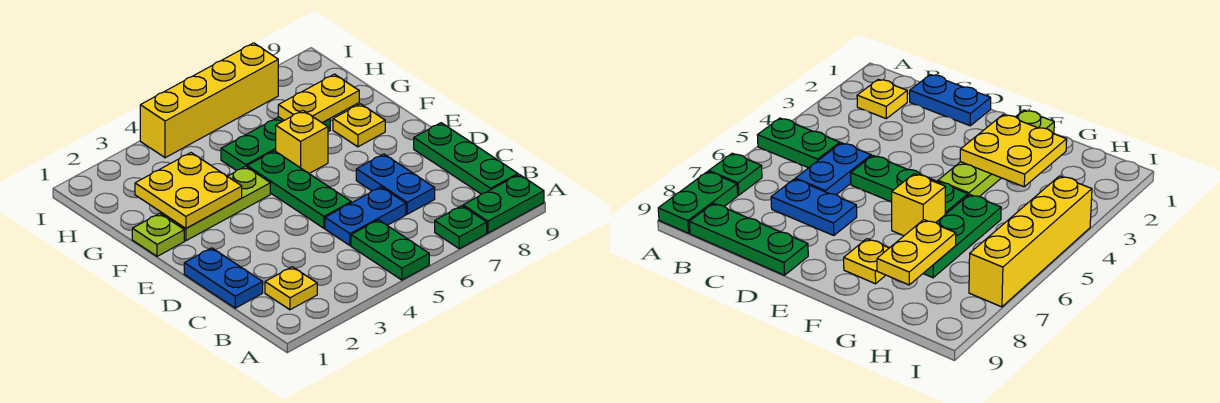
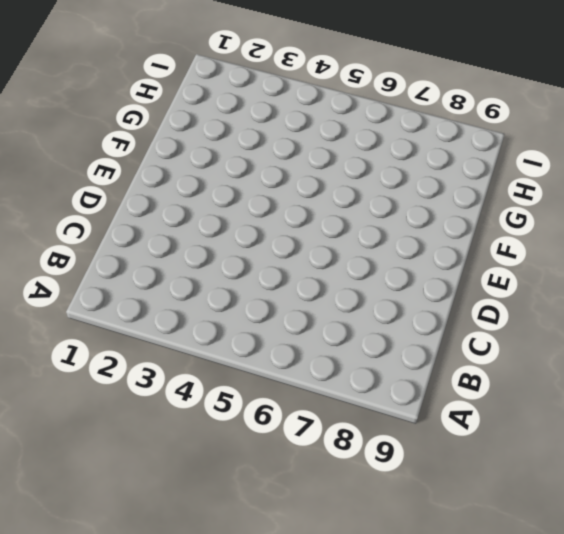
none -> green 1x2 plate [351,220,429,280]
none -> green 1x1 plate [435,206,487,249]
none -> green 1x2 plate [463,175,544,233]

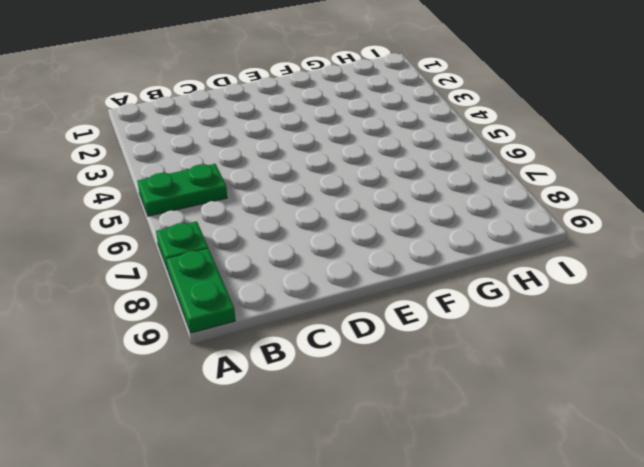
none -> yellow 1x1 plate [265,267,317,310]
none -> green 1x3 plate [414,123,518,194]
none -> blue 1x2 plate [184,248,263,308]

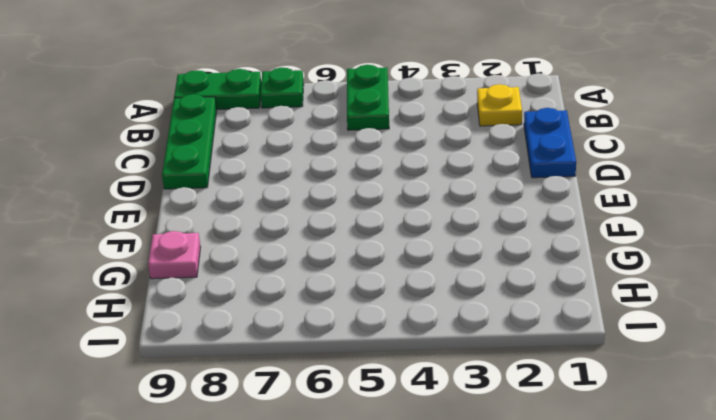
pink 1x1 plate [148,231,200,279] -> none
none -> blue 1x2 plate [325,187,406,245]
none -> blue 1x2 plate [356,154,435,214]
none -> green 1x3 plate [247,151,351,228]

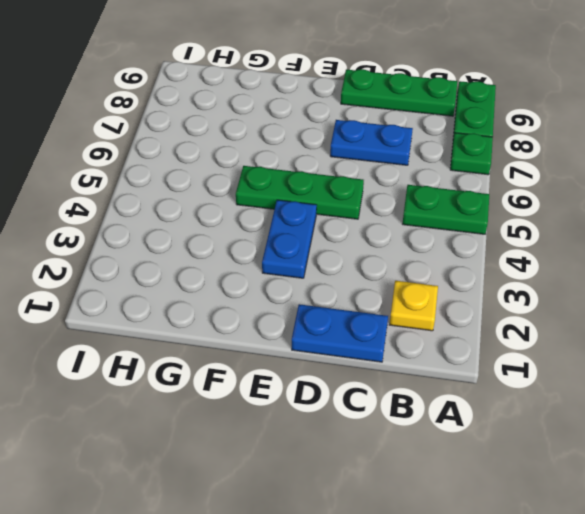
blue 1x2 plate [262,200,317,278] -> blue 1x2 plate moved to [325,187,406,245]
none -> lime 1x1 plate [132,213,184,256]
none -> lime 1x3 plate [161,166,270,241]
none -> yellow 1x1 brick [276,111,328,173]

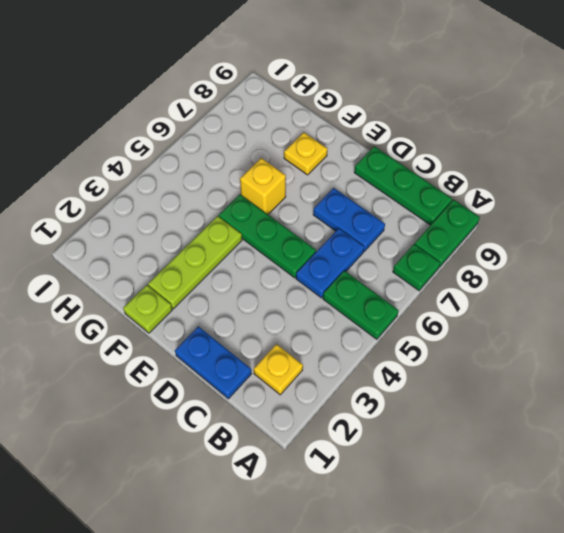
none -> green 1x3 plate [221,117,330,170]
none -> yellow 1x4 brick [140,43,278,158]
none -> yellow 2x2 plate [135,153,242,228]

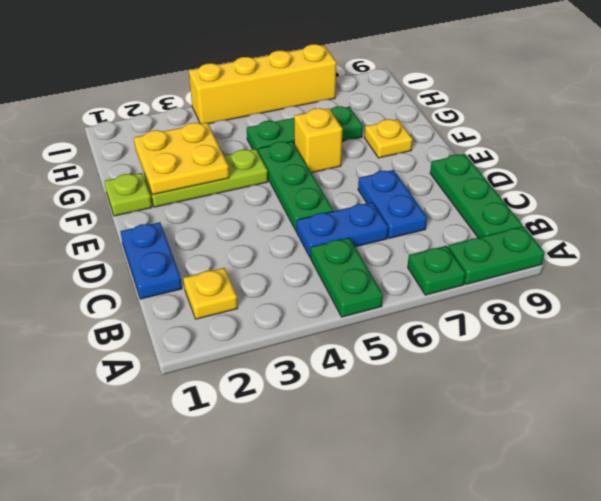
none -> yellow 1x2 plate [278,74,359,123]

